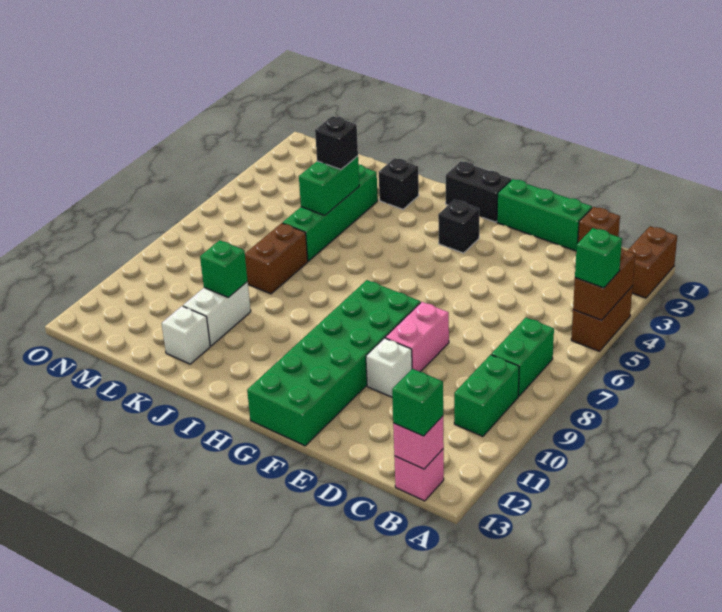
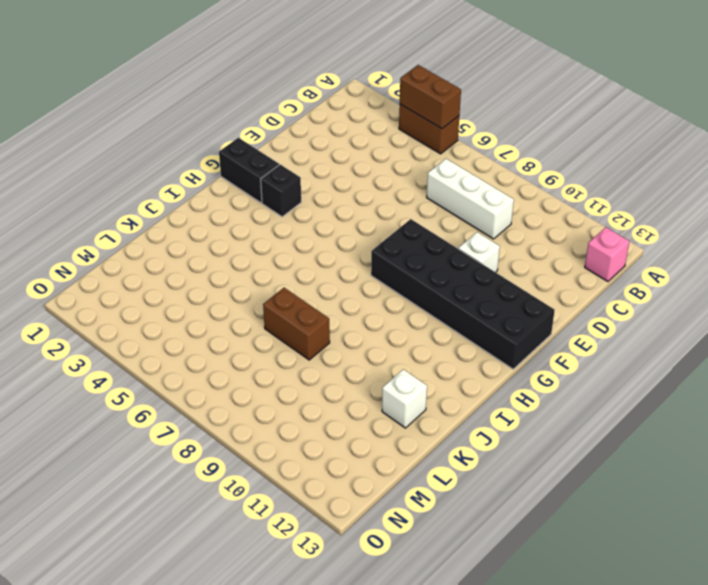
white 1x3 brick [427,159,514,239] -> none
black 2x6 brick [371,219,555,369] -> green 2x6 brick [247,280,420,446]
black 1x2 brick [219,138,279,203] -> black 1x2 brick turned to [446,161,511,222]
none -> brown 1x2 brick [627,226,677,298]
none -> green 1x2 brick [491,318,554,396]
none -> green 1x2 brick [454,355,519,436]

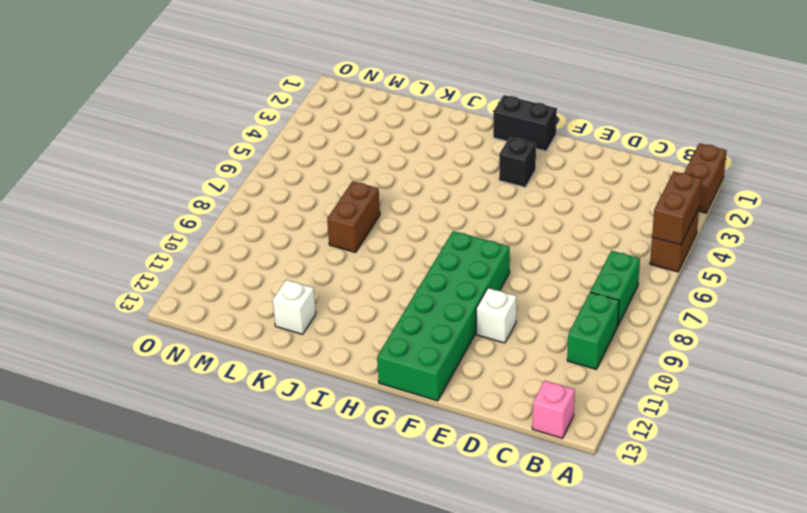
none -> brown 1x1 brick [578,207,620,243]
none -> green 1x3 brick [497,179,592,251]
none -> pink 1x2 brick [385,302,449,372]

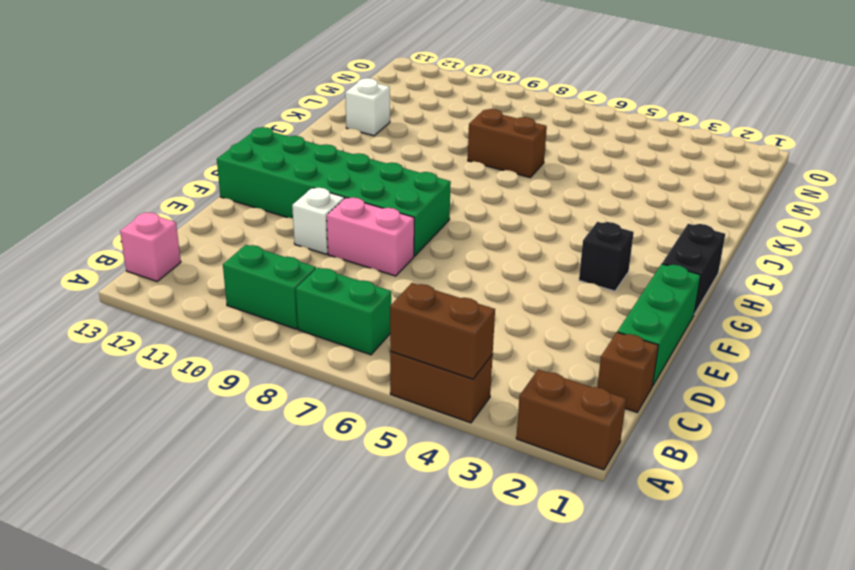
none -> black 1x1 brick [379,158,419,209]
none -> green 1x4 brick [283,164,378,261]
none -> white 1x2 brick [183,282,251,346]

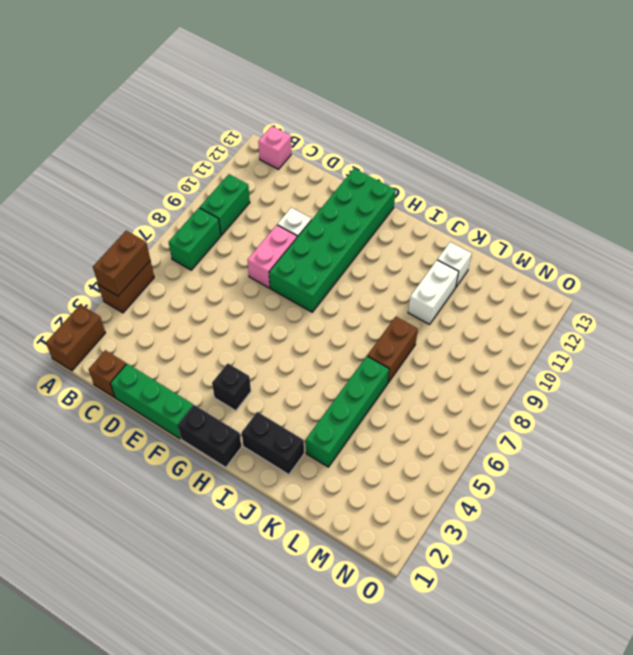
black 1x2 brick [242,412,304,475] -> black 1x1 brick [379,158,419,209]
none -> pink 1x1 brick [393,416,444,469]
none -> green 1x2 brick [299,156,359,215]
none -> green 1x1 brick [200,240,248,298]

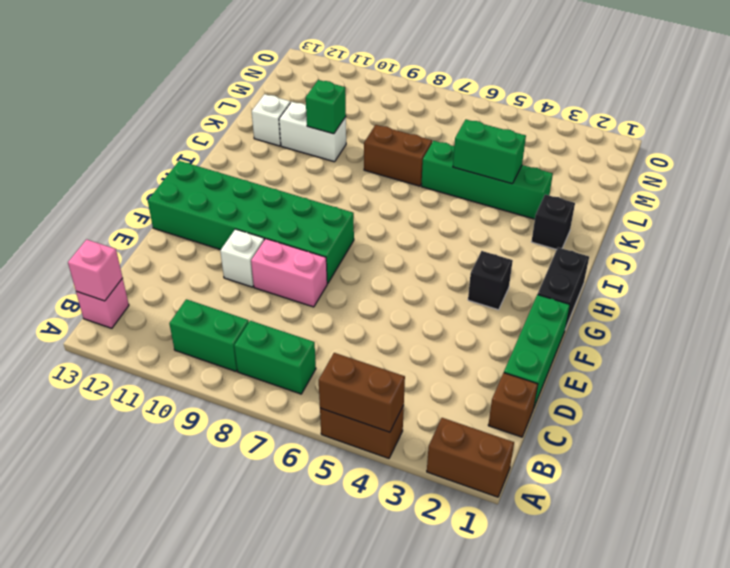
none -> green 1x1 brick [575,228,622,288]
none -> green 1x1 brick [392,369,443,436]
none -> black 1x1 brick [315,116,358,169]

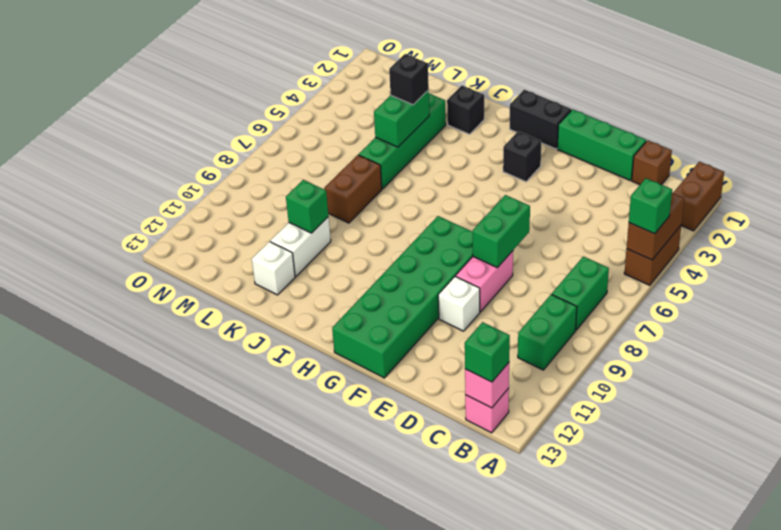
green 1x2 brick [473,195,530,268] -> none

